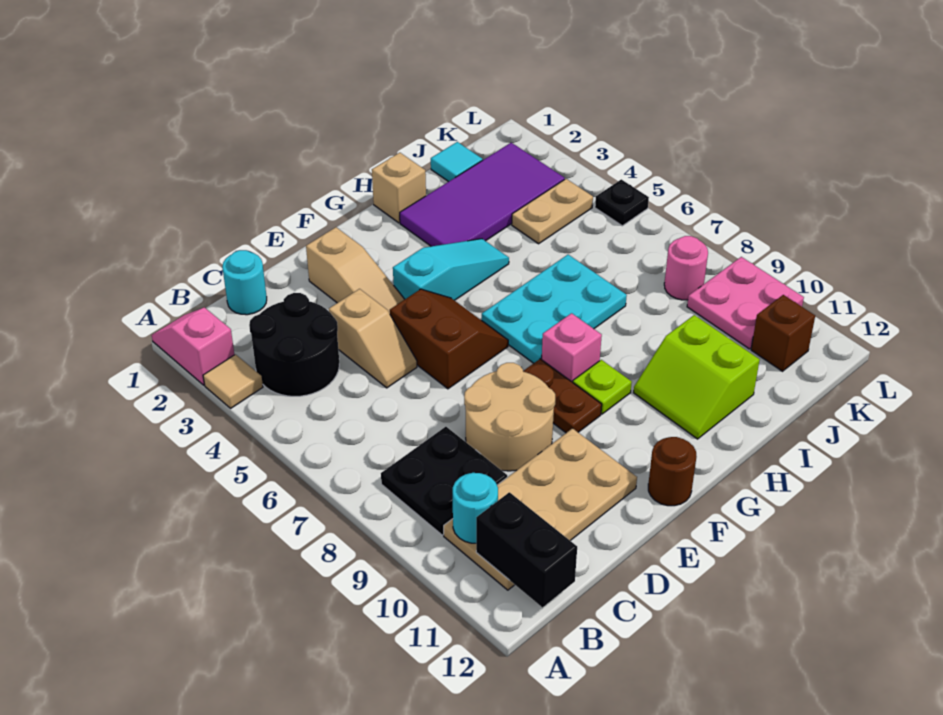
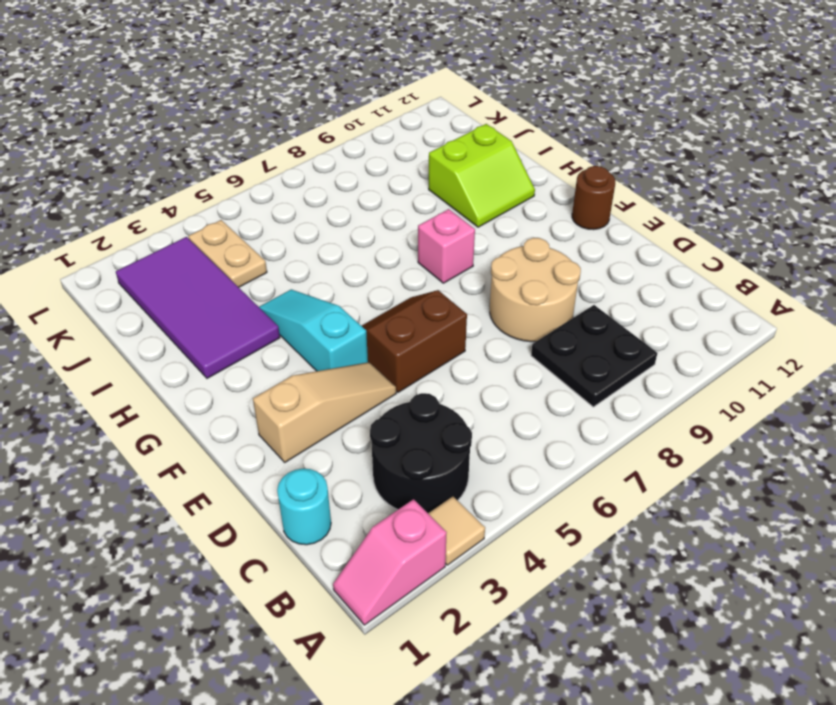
none -> tan 2x4 plate [444,428,637,590]
none -> tan 1x2 slope [329,289,417,388]
none -> brown 1x2 plate [523,359,602,433]

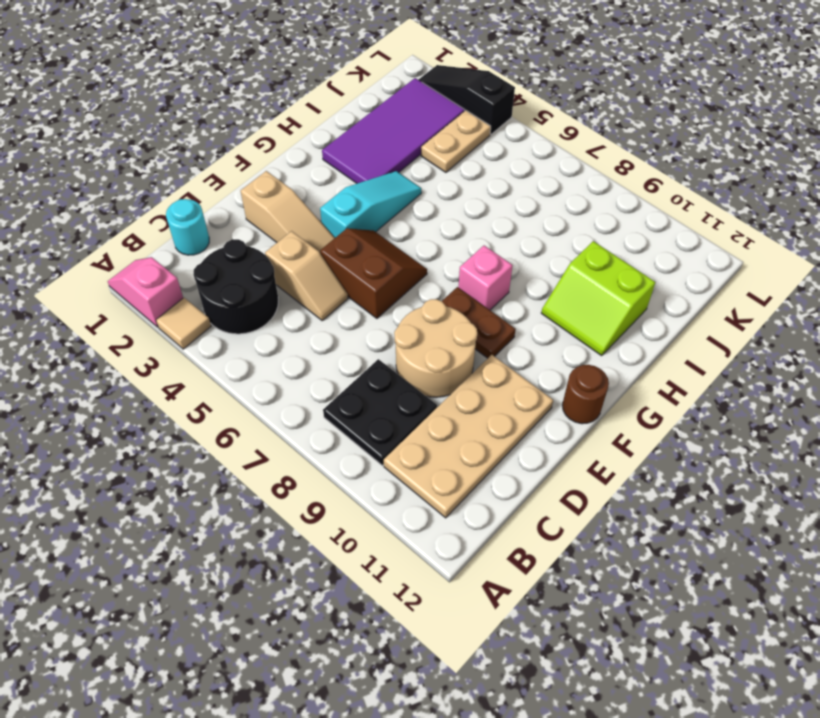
black 1x3 slope [418,65,515,134] -> none
none -> cyan 2x3 plate [482,255,627,363]
none -> lime 1x1 plate [573,360,632,414]
none -> tan 1x1 brick [372,153,426,223]

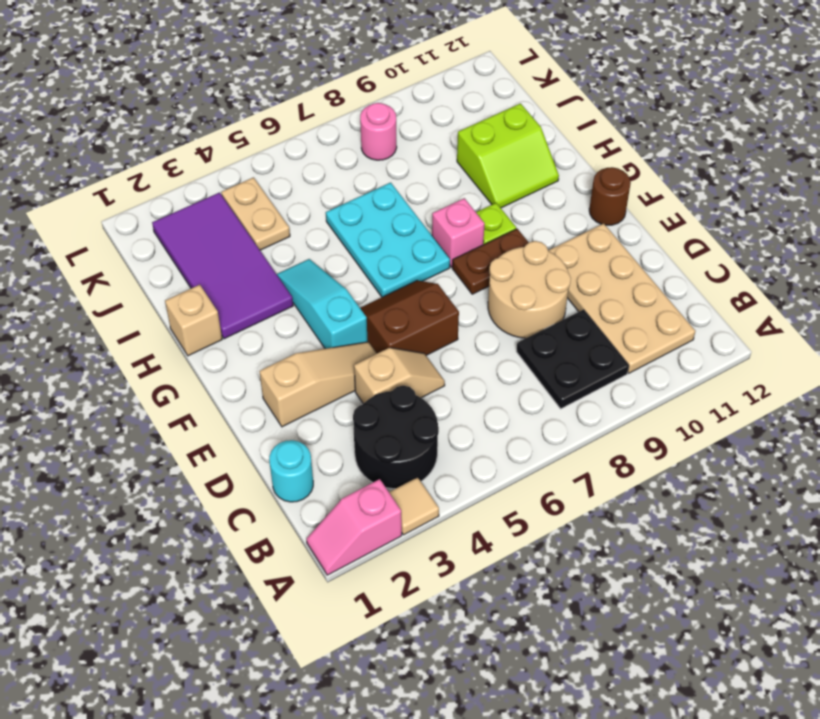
none -> cyan 1x1 tile [431,142,483,182]
none -> pink 2x2 plate [687,257,804,349]
none -> brown 1x1 brick [751,295,815,371]

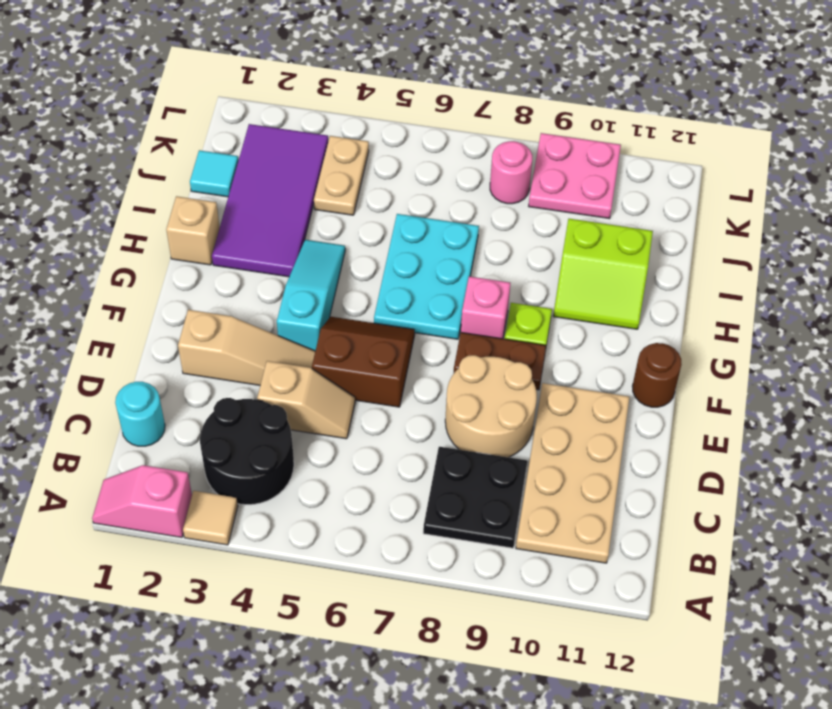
none -> brown 1x1 brick [751,295,815,371]
none -> black 1x1 plate [595,179,649,226]
none -> cyan 1x1 round brick [453,473,498,543]

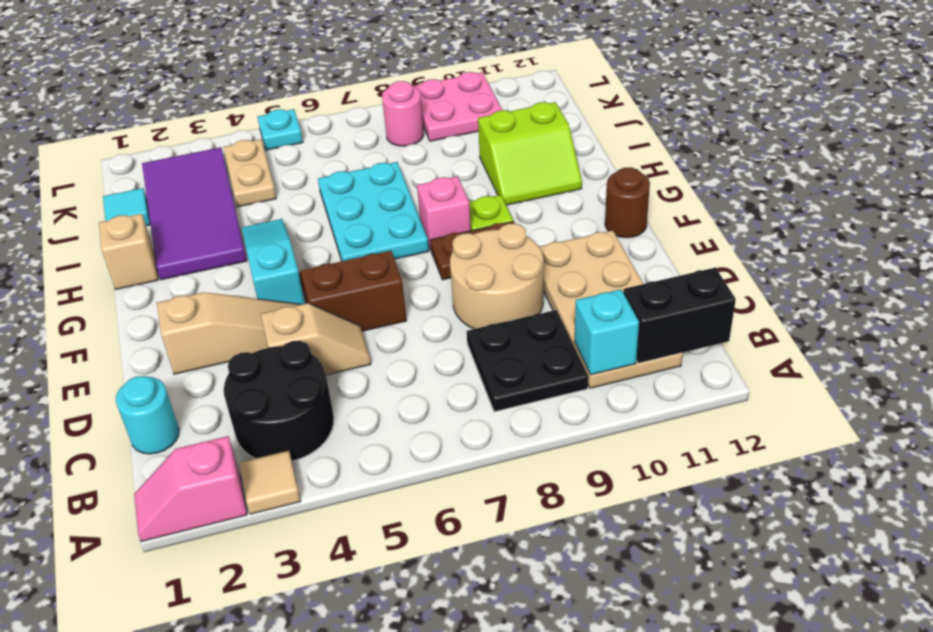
cyan 1x1 brick [575,289,639,375] -> cyan 1x1 round brick [453,473,498,543]
cyan 1x1 plate [258,109,303,150] -> black 1x1 plate [595,179,649,226]
none -> brown 1x1 brick [751,295,815,371]

